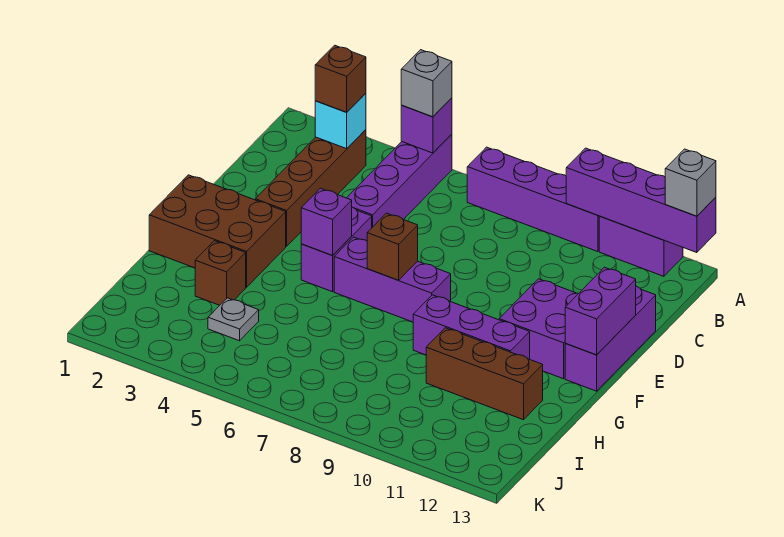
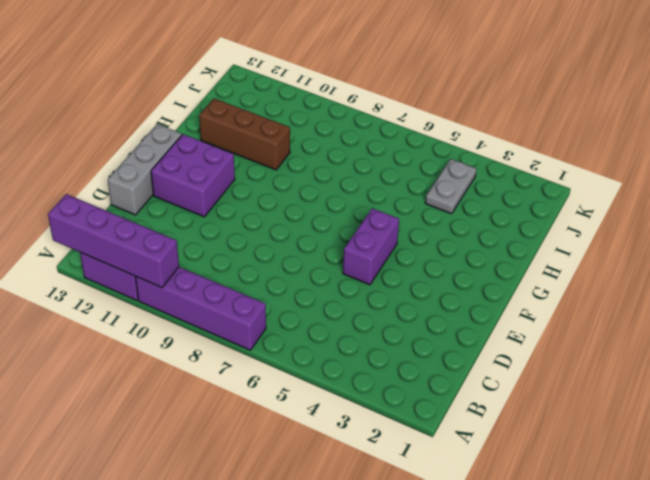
grey 1x3 brick [108,124,182,215] -> purple 1x3 brick [565,286,656,391]
grey 1x2 plate [425,159,476,214] -> grey 1x1 plate [208,298,259,341]
none -> purple 1x4 brick [347,134,452,227]
none -> brown 1x4 brick [255,130,366,246]
none -> brown 2x3 brick [149,175,286,287]

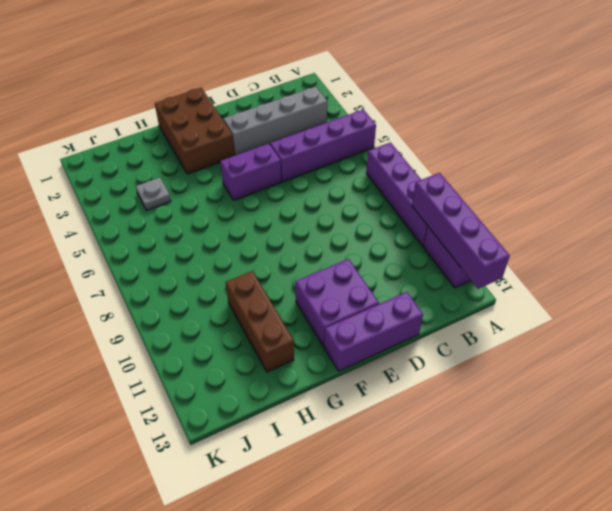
grey 1x4 brick [223,87,327,155] -> brown 1x4 brick [255,130,366,246]
none -> purple 1x3 brick [334,237,451,322]
none -> purple 1x3 brick [413,295,530,359]
none -> brown 1x1 brick [195,241,246,305]

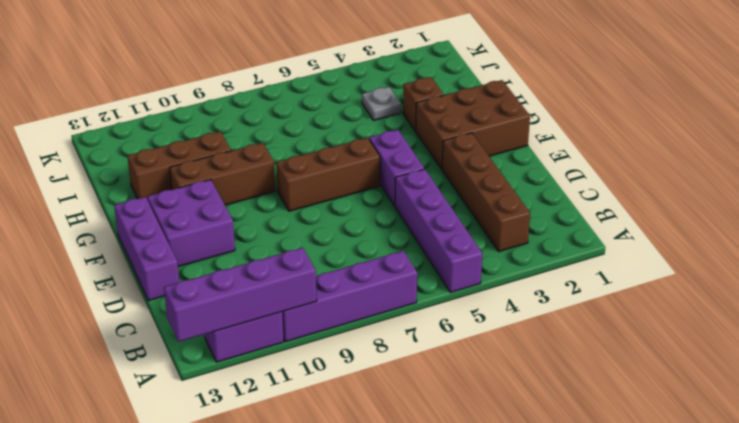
brown 1x3 brick [276,138,380,211] -> purple 1x3 brick [334,237,451,322]
brown 1x3 brick [170,143,276,205] -> purple 1x3 brick [413,295,530,359]
none -> purple 1x1 brick [401,98,452,153]
none -> cyan 1x1 brick [315,93,366,149]
none -> purple 1x2 brick [565,267,636,355]

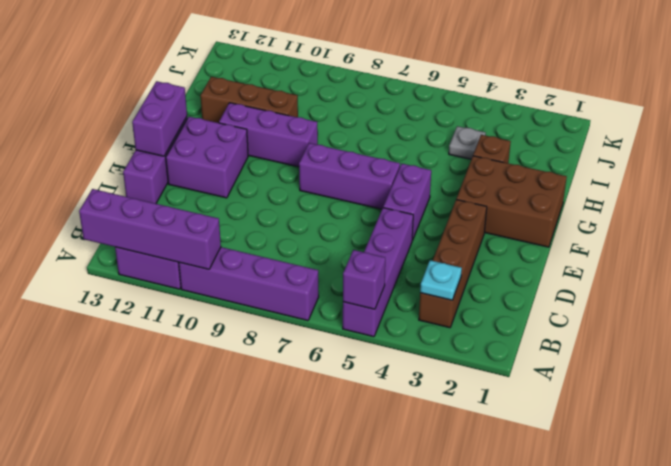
cyan 1x1 plate [420,260,462,300] -> cyan 1x1 brick [315,93,366,149]
none -> purple 1x1 brick [301,188,352,255]
none -> brown 1x1 brick [367,213,418,280]
none -> grey 1x1 brick [401,50,452,117]

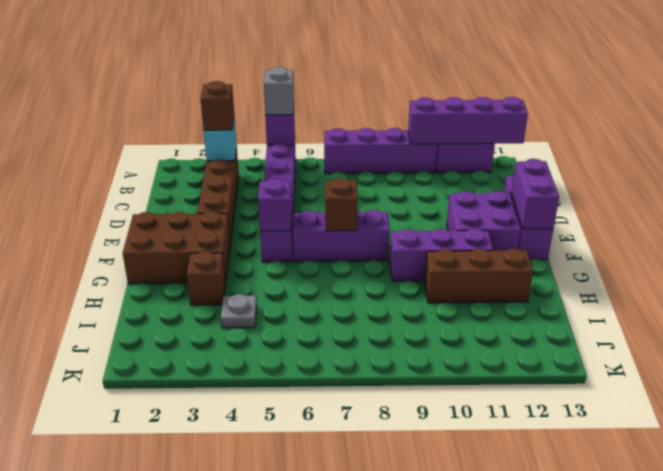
none -> grey 1x1 brick [665,149,716,216]

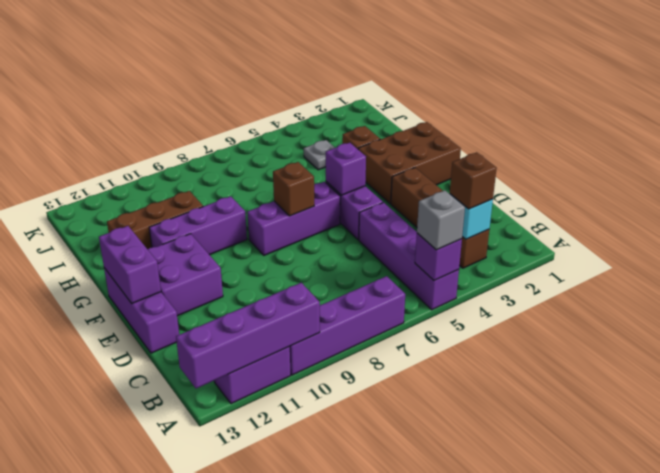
none -> grey 1x1 brick [665,149,716,216]

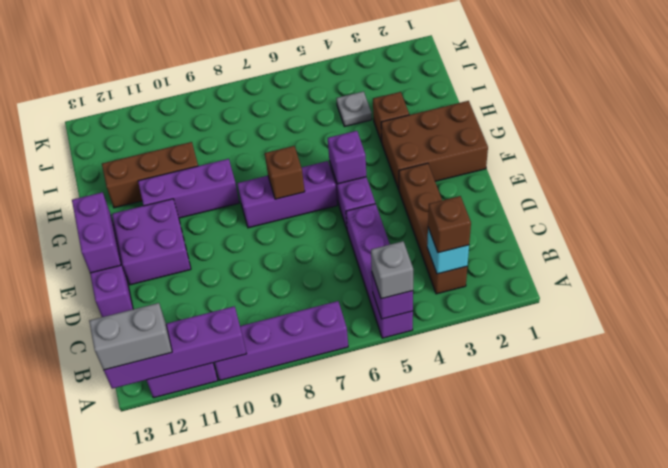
grey 1x2 brick [89,303,172,370] -> grey 1x1 brick [665,149,716,216]

